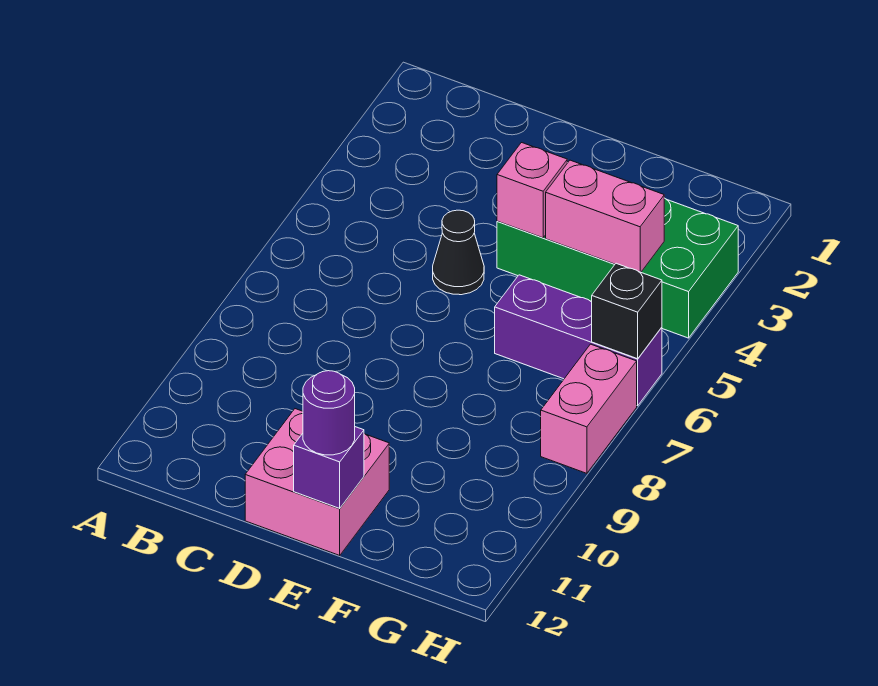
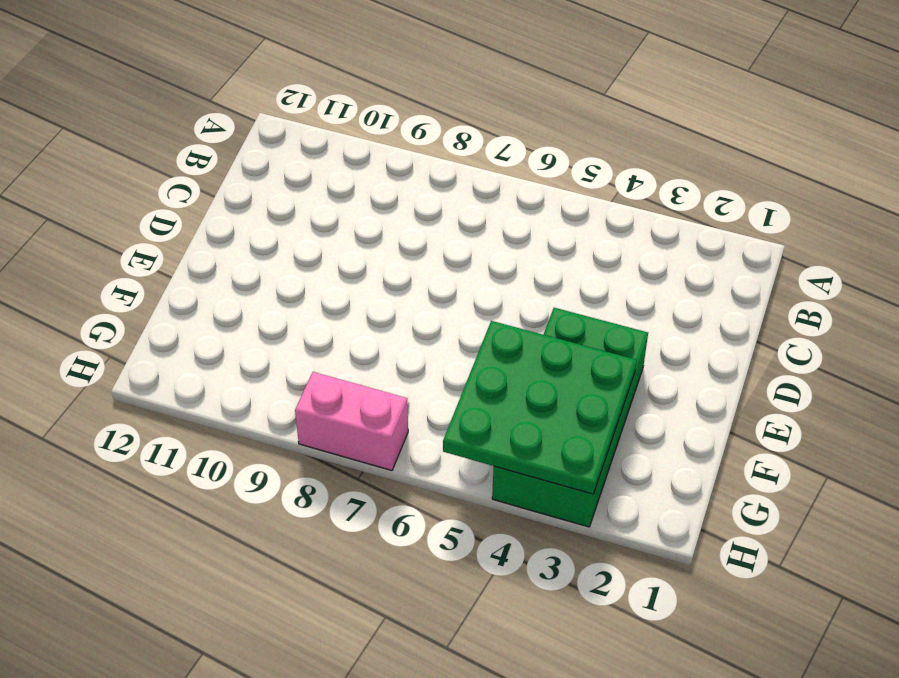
green 3x3 plate [443,321,637,494] -> pink 1x2 brick [546,160,664,272]
none -> black 1x1 cone [433,210,484,295]
none -> pink 2x2 brick [245,409,389,555]

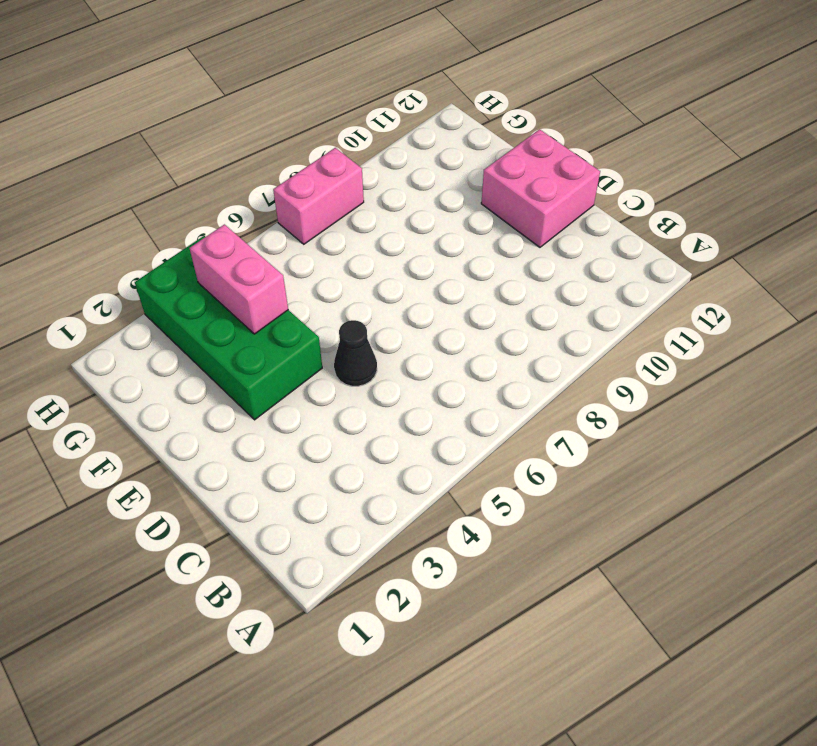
none -> purple 1x3 brick [495,275,662,406]
none -> pink 1x1 brick [497,143,567,238]

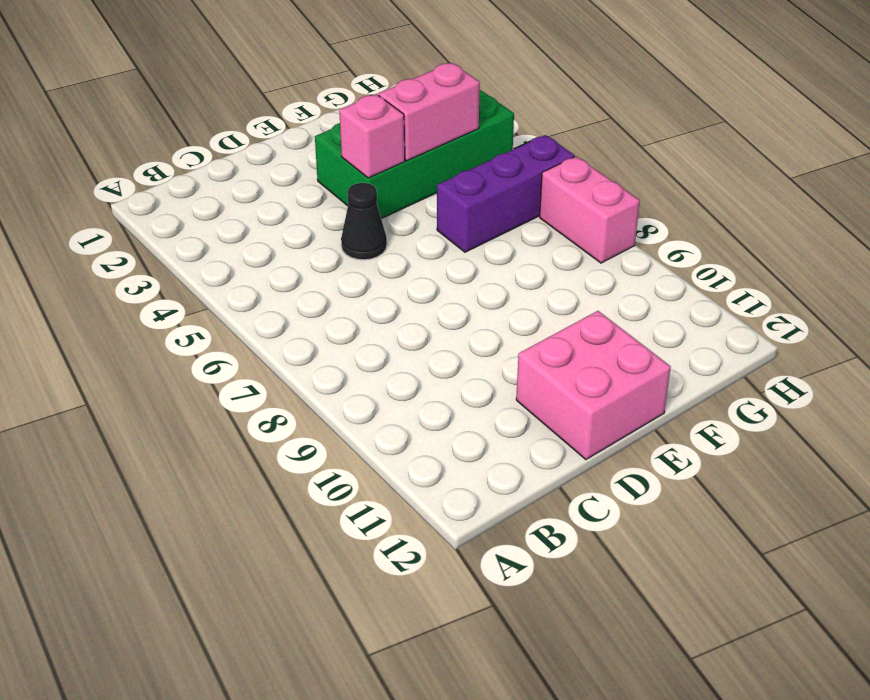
none -> purple 1x1 brick [294,427,364,508]
none -> black 1x1 brick [592,263,662,359]

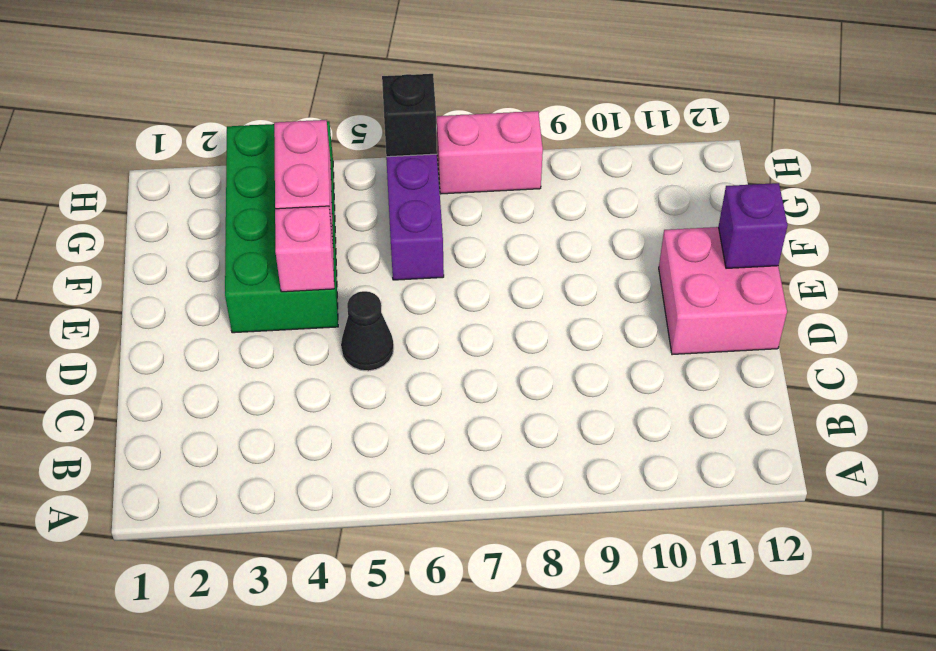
none -> purple 1x1 round brick [303,371,355,455]

